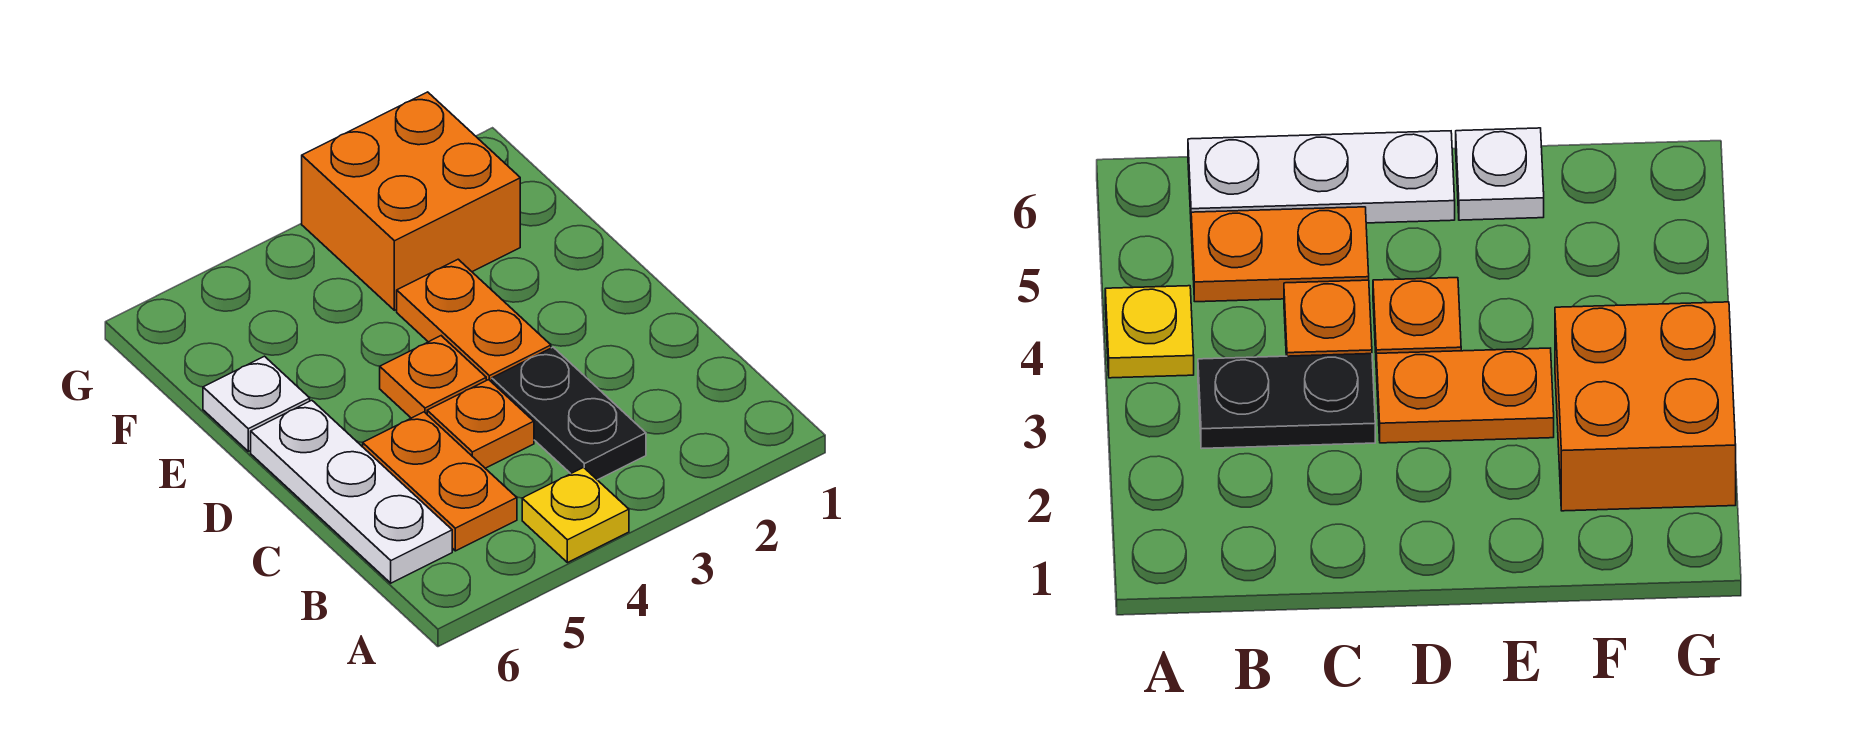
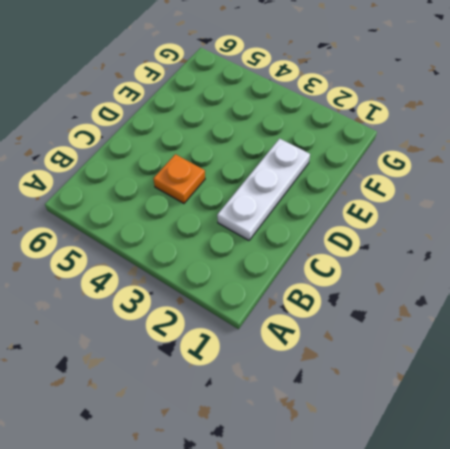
white 1x3 plate [217,139,310,240] -> white 1x3 plate moved to [251,400,452,583]
none -> yellow 1x1 plate [522,468,629,563]
none -> black 1x2 plate [492,347,646,480]

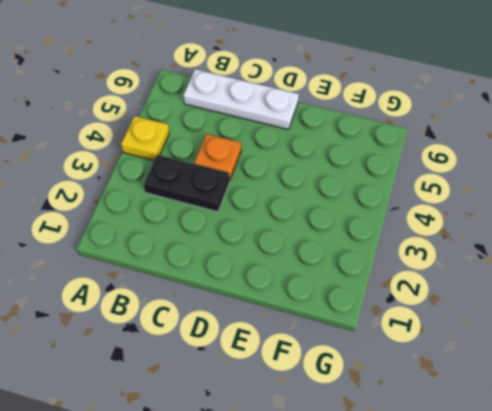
none -> orange 1x2 plate [363,412,517,551]
none -> orange 1x2 plate [397,259,551,382]

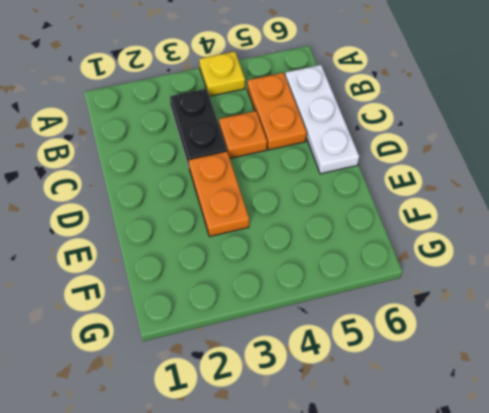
none -> orange 1x1 plate [380,336,486,418]
none -> white 1x1 plate [203,356,310,451]

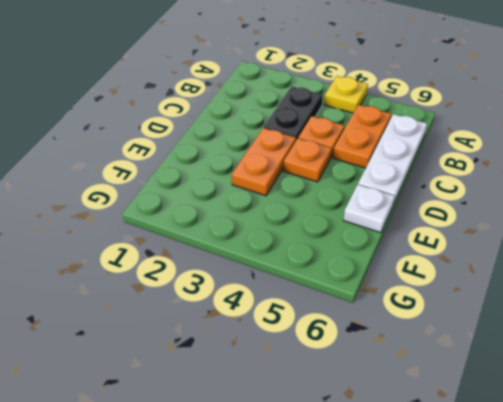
none -> orange 2x2 brick [302,92,520,310]

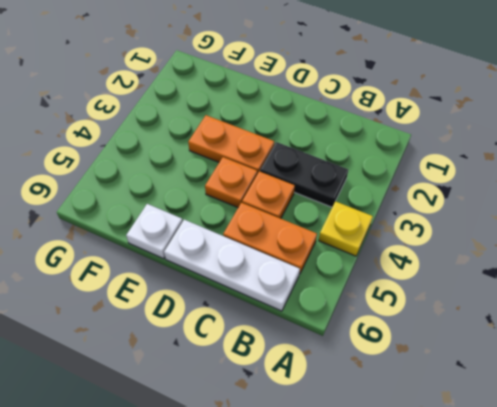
none -> orange 2x2 brick [302,92,520,310]

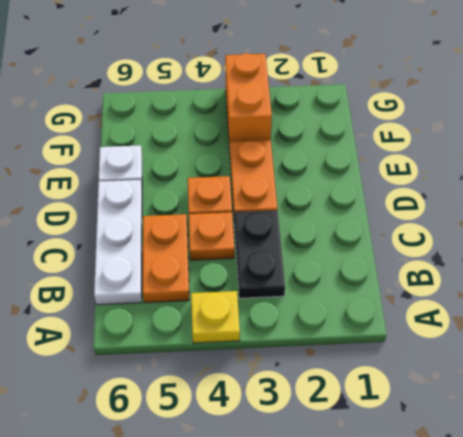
orange 1x2 brick [225,53,272,148] -> orange 2x2 brick [302,92,520,310]

